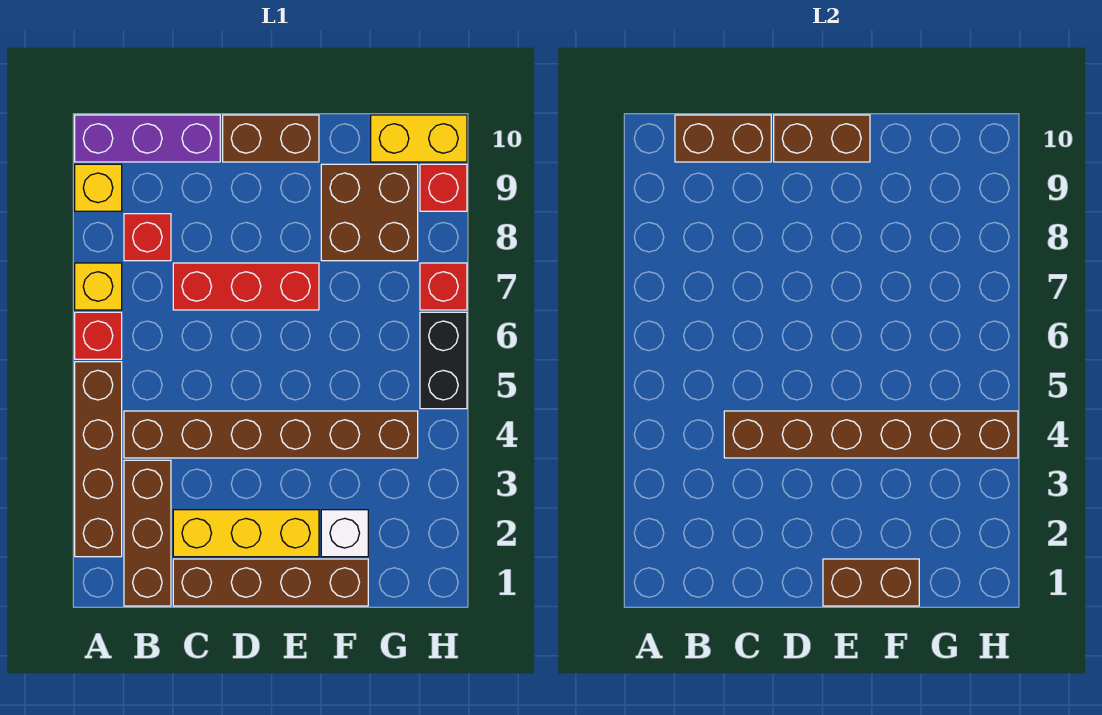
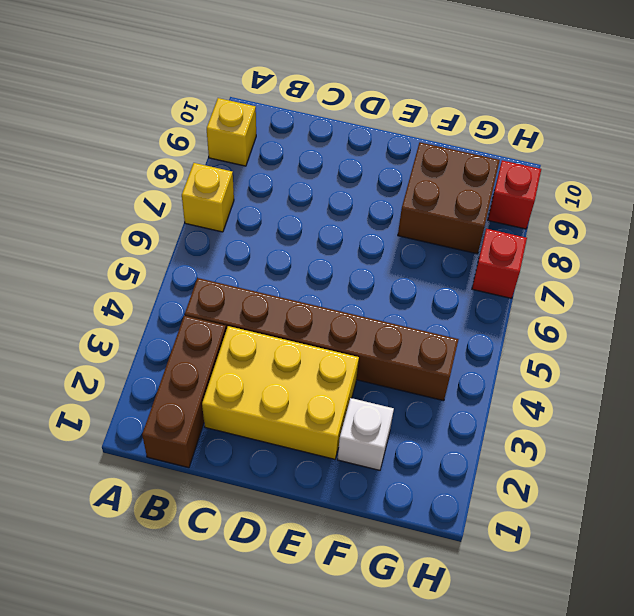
yellow 2x3 brick [202,326,359,459] -> yellow 1x3 brick [173,510,319,557]
none -> brown 1x4 brick [75,362,122,557]
none -> red 1x1 brick [75,312,122,359]
none -> purple 1x3 brick [75,115,220,162]

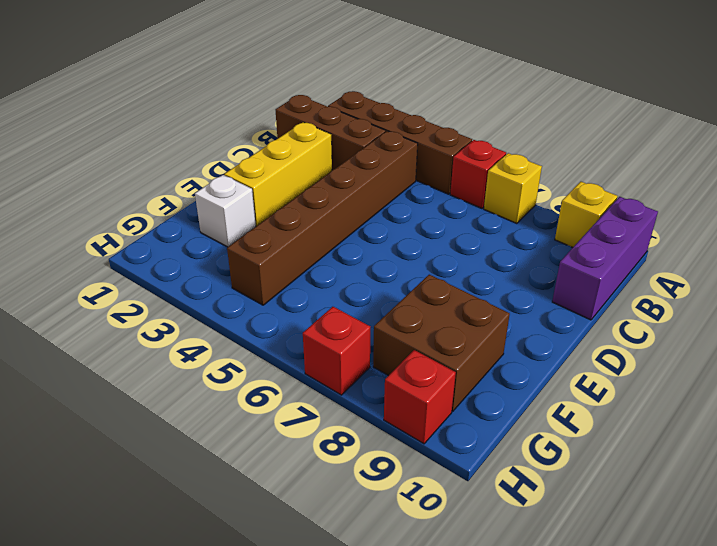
none -> red 1x1 brick [124,214,171,261]
none -> brown 1x4 brick [173,559,368,606]
none -> red 1x3 brick [173,263,319,310]

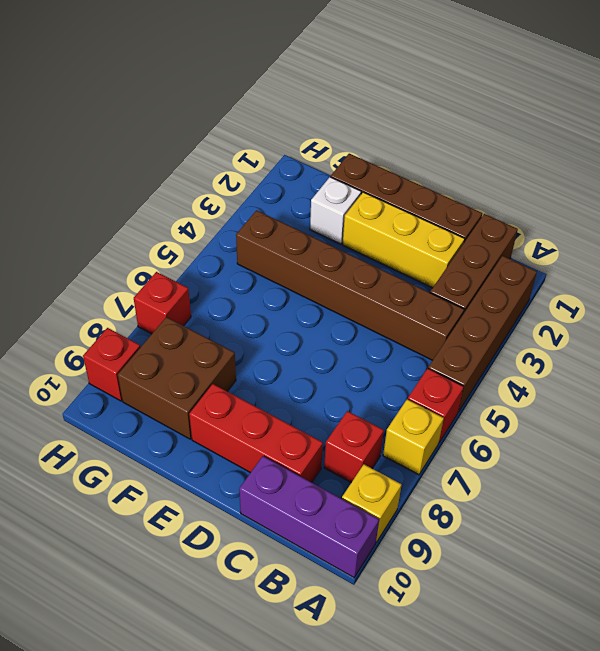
red 1x3 brick [189,384,323,482] -> red 1x3 brick moved to [173,263,319,310]
none -> brown 1x2 brick [223,115,319,162]
none -> yellow 1x2 brick [371,115,467,162]
none -> black 1x2 brick [420,312,467,409]

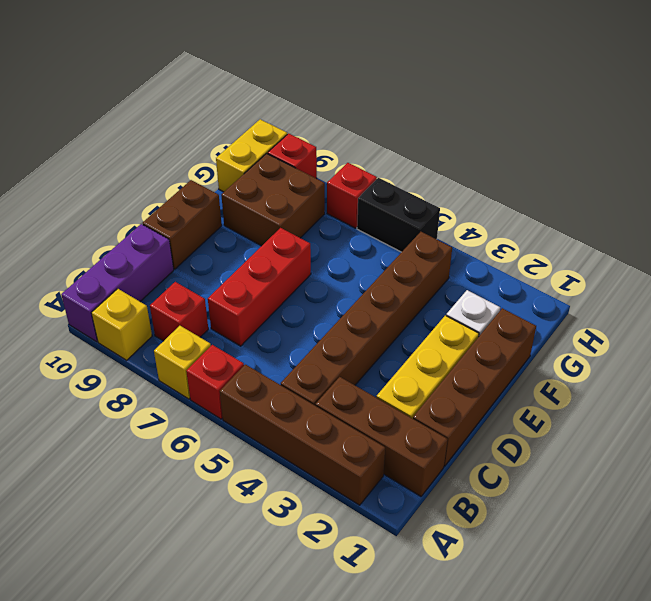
none -> brown 1x2 brick [675,115,771,162]
none -> brown 1x6 brick [724,411,1018,458]
none -> brown 1x2 brick [774,115,870,162]

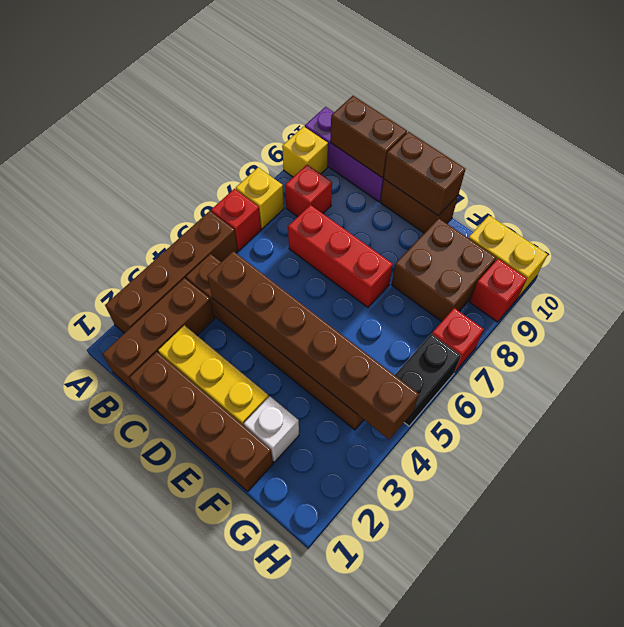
none -> brown 1x2 brick [823,559,919,606]

